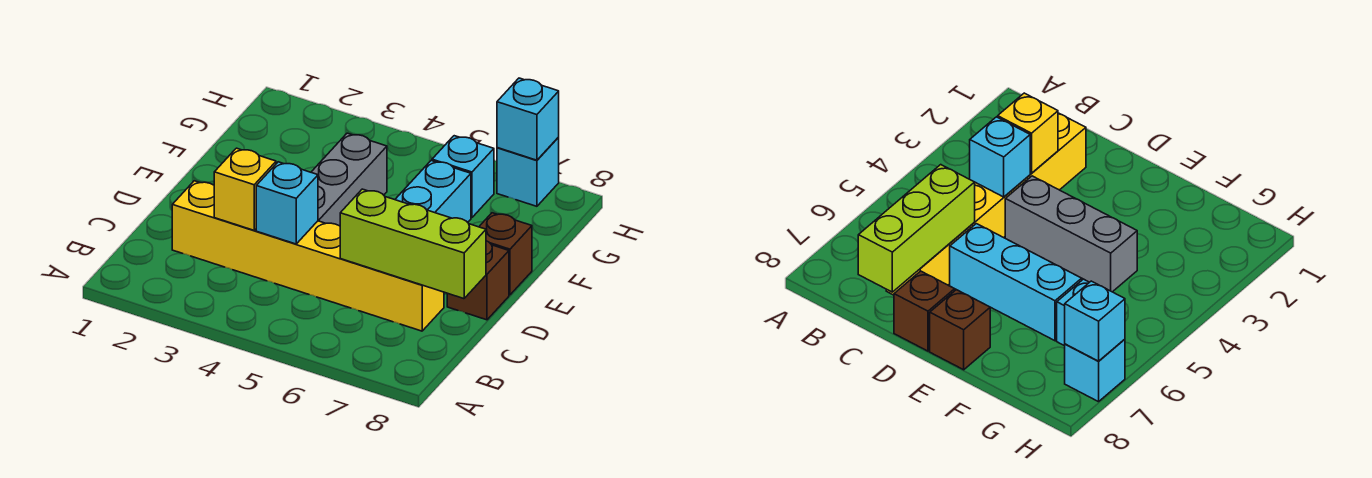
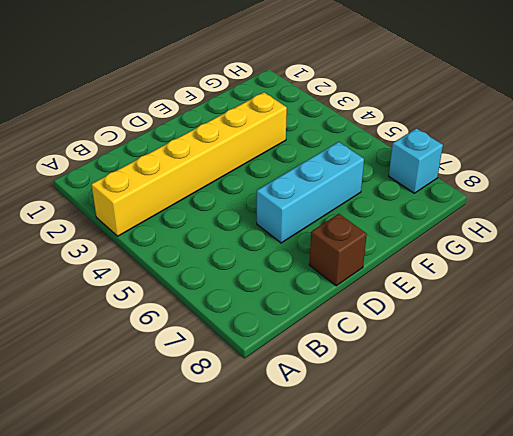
yellow 1x6 brick [91,92,287,236] -> yellow 1x6 brick turned to [172,181,444,331]
none -> grey 1x3 brick [311,133,387,226]
none -> brown 1x1 brick [479,213,532,295]

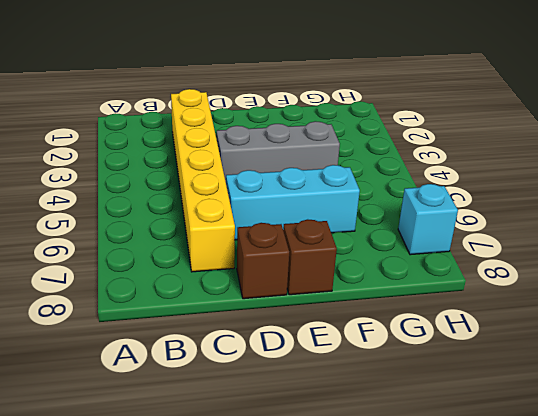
none -> cyan 1x1 brick [432,136,494,218]
none -> yellow 1x1 brick [214,148,276,230]

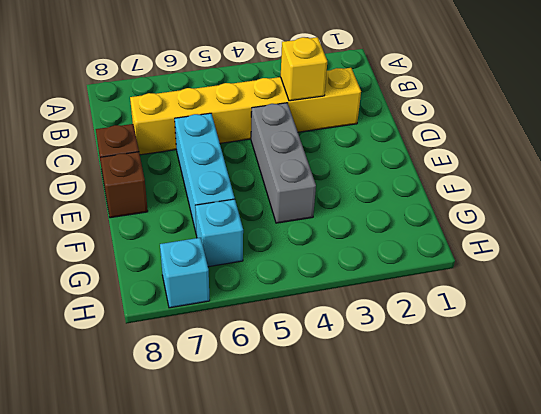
none -> cyan 1x1 brick [256,162,318,244]
none -> lime 1x3 brick [340,189,486,299]

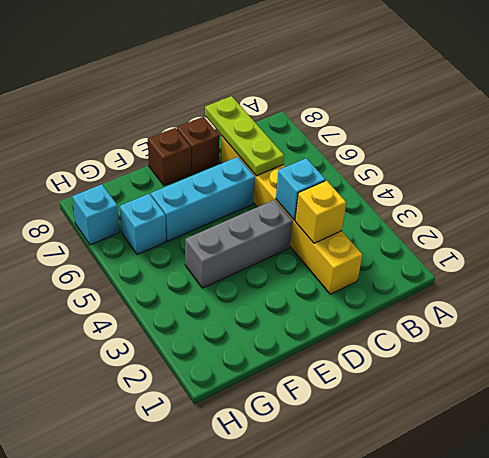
lime 1x3 plate [205,96,284,176] -> lime 1x3 brick [340,189,486,299]
none -> cyan 1x1 brick [497,78,559,160]

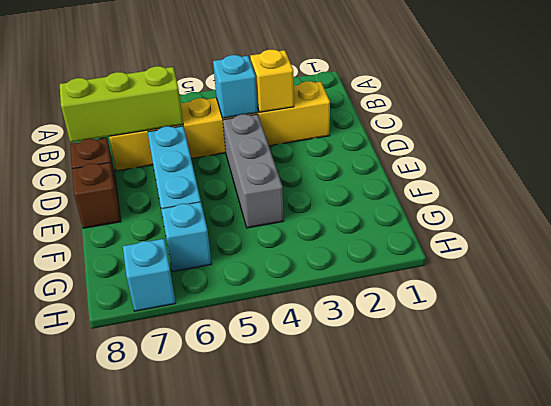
none -> cyan 1x1 brick [497,78,559,160]

